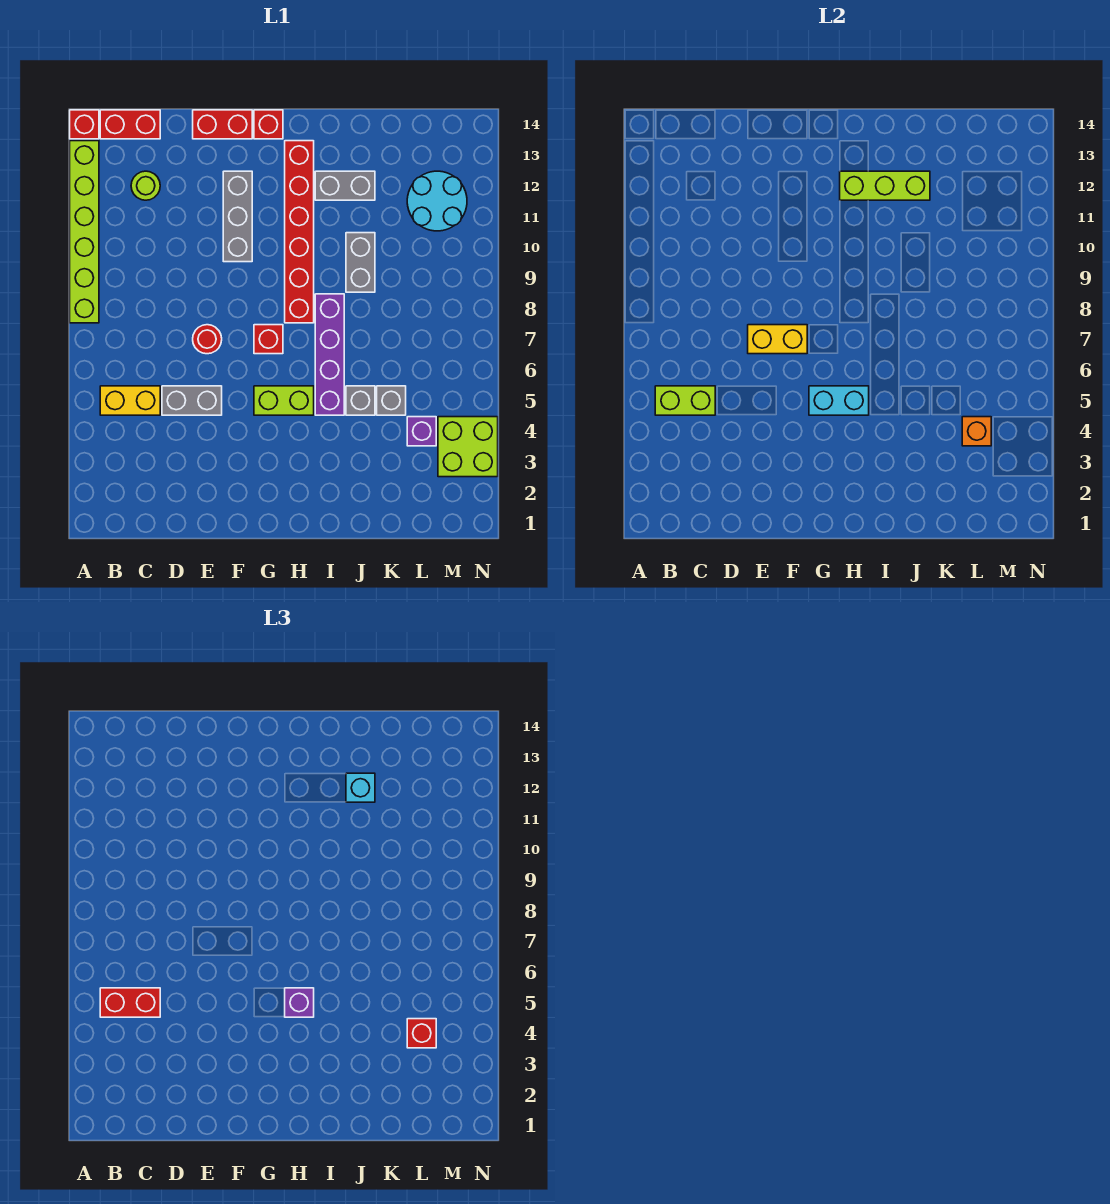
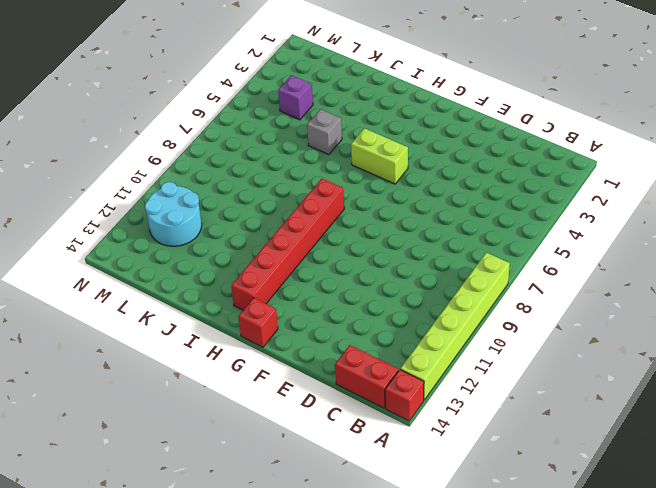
none -> yellow 1x2 brick [100,386,160,415]
none -> lime 1x1 round brick [131,171,160,200]
none -> grey 1x2 brick [162,386,222,415]
none -> red 1x1 round brick [193,325,222,354]

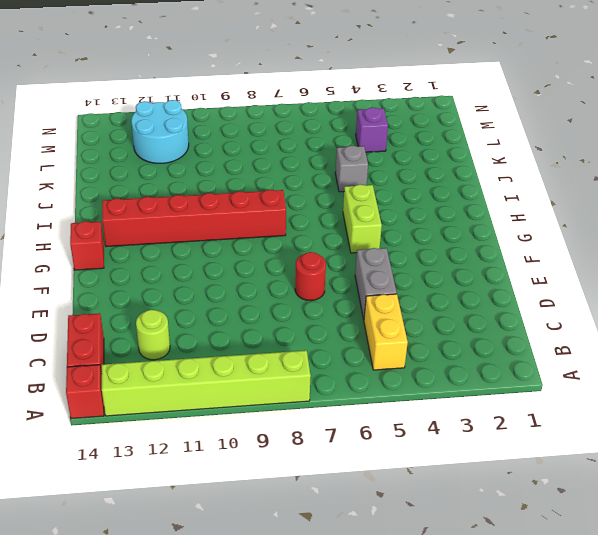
none -> red 1x2 brick [193,110,252,139]
none -> grey 1x3 brick [223,171,252,262]
none -> red 1x1 brick [254,325,283,354]
none -> purple 1x4 brick [315,294,344,415]

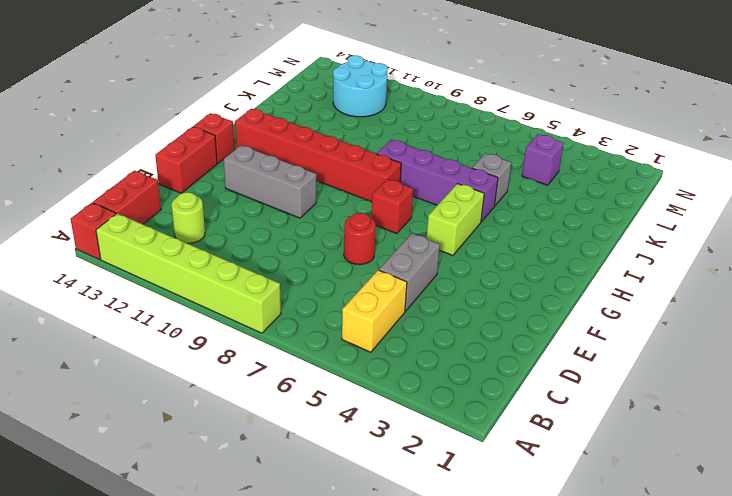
none -> grey 1x2 brick [315,171,375,200]
none -> grey 1x2 brick [346,233,375,292]
none -> grey 1x1 brick [377,386,406,415]
none -> lime 2x2 brick [438,417,498,477]

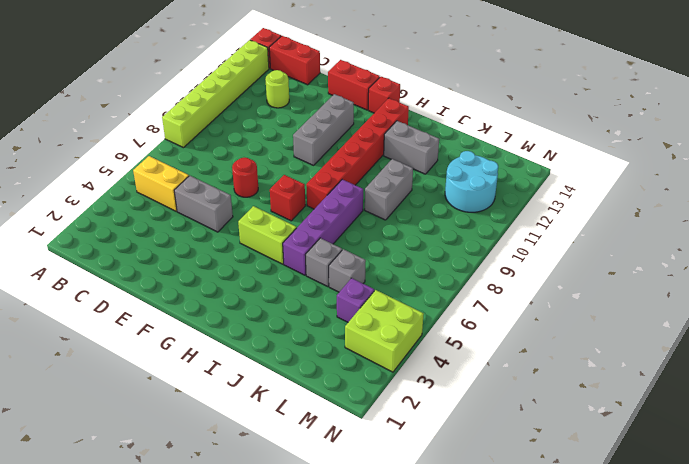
none -> lime 1x2 brick [655,386,715,415]
none -> yellow 1x2 brick [748,325,807,354]
none -> cyan 1x2 brick [809,386,869,415]
none -> lime 1x3 brick [840,171,930,200]

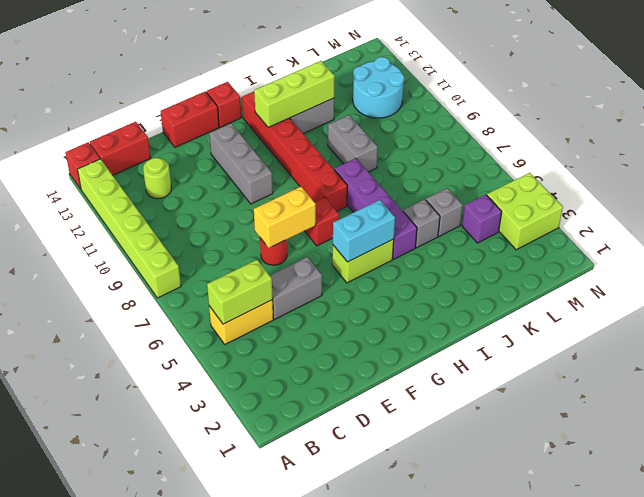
none -> orange 1x1 brick [962,417,991,446]
none -> red 1x2 brick [100,988,160,1017]
none -> purple 1x1 brick [285,988,314,1017]
none -> cyan 1x1 brick [346,773,375,802]

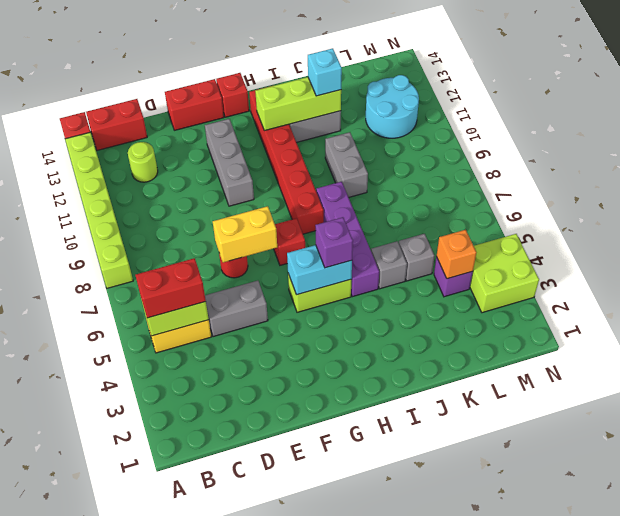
none -> red 1x1 brick [407,1019,436,1048]

